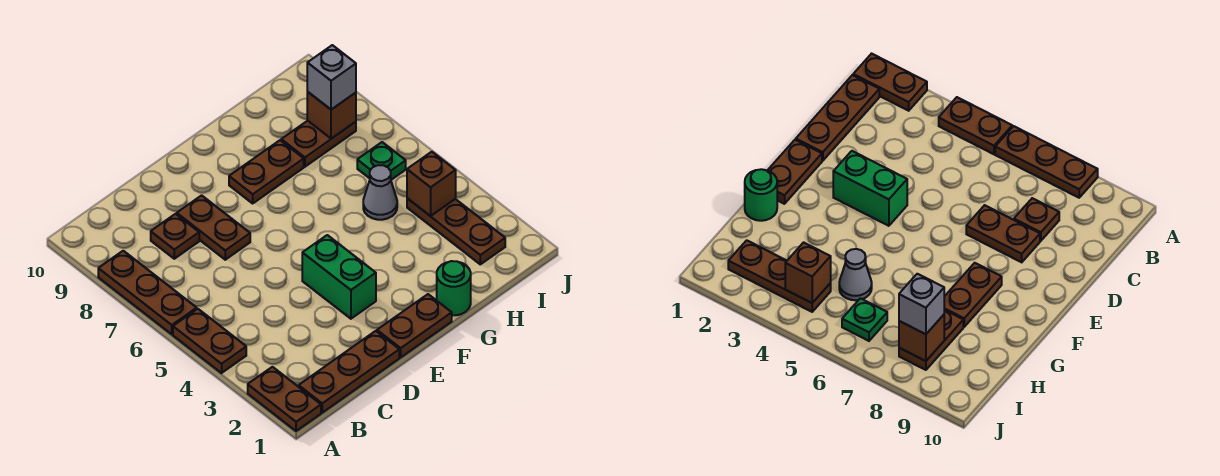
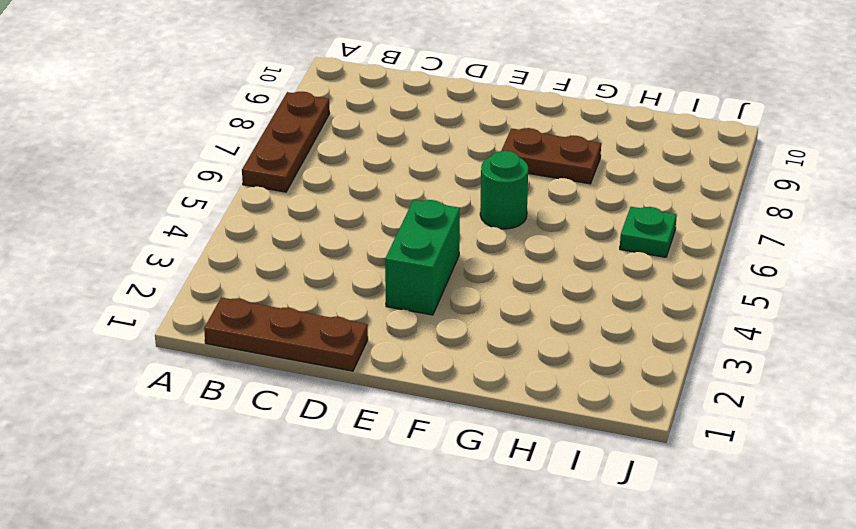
green 1x1 round brick [480,151,528,229] -> green 1x1 round brick moved to [437,261,471,315]
none -> brown 1x2 plate [248,367,321,431]
none -> brown 1x2 plate [173,309,246,373]
none -> brown 1x1 plate [151,214,199,259]

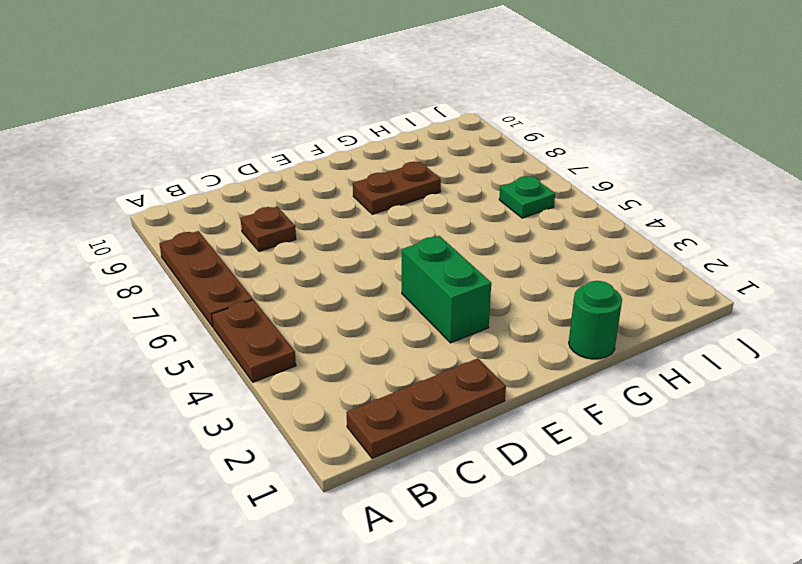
none -> brown 1x2 plate [248,367,321,431]
none -> brown 1x2 plate [177,195,250,260]
none -> brown 1x2 plate [377,294,452,357]

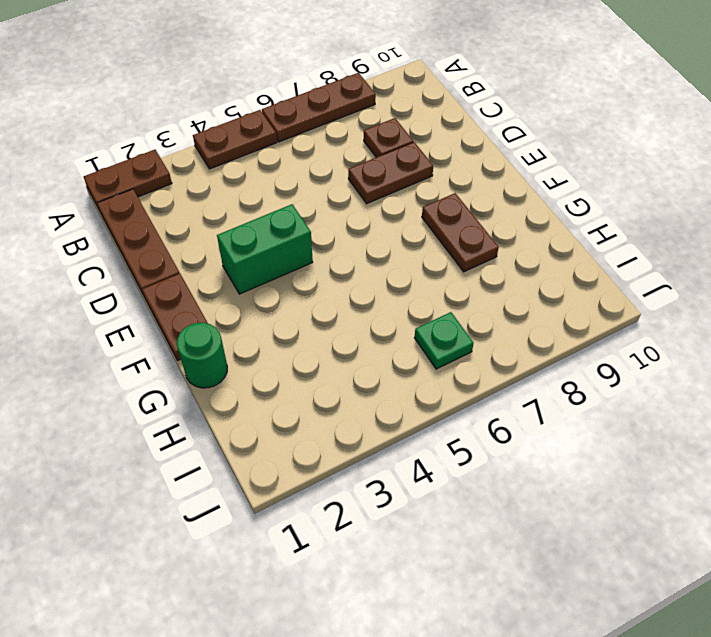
none -> grey 1x1 cone [363,165,397,220]
none -> brown 1x2 plate [281,121,356,167]
none -> brown 1x3 plate [407,198,505,264]

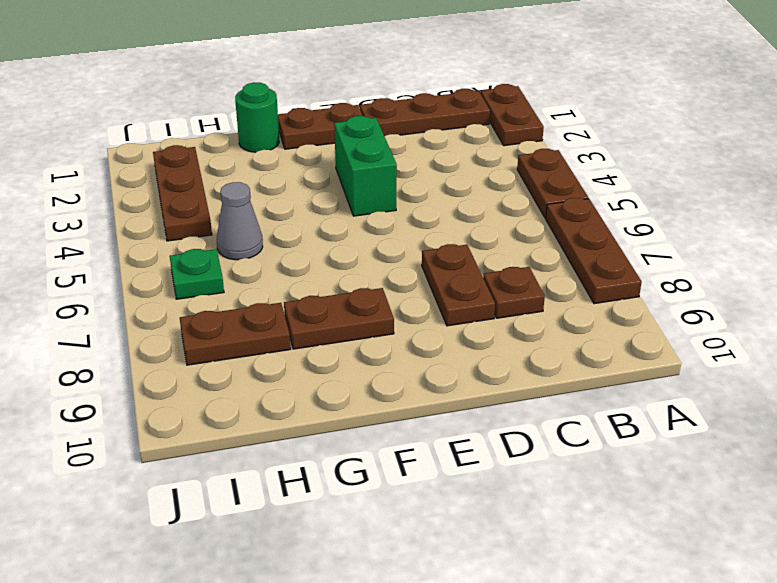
none -> brown 1x1 brick [407,152,456,216]
none -> brown 1x1 brick [307,92,356,139]
none -> grey 1x1 brick [307,45,356,110]

